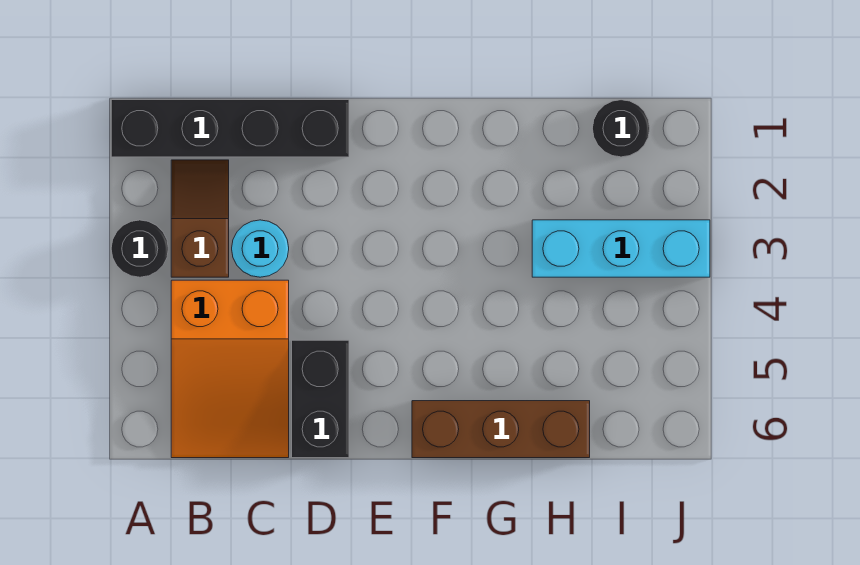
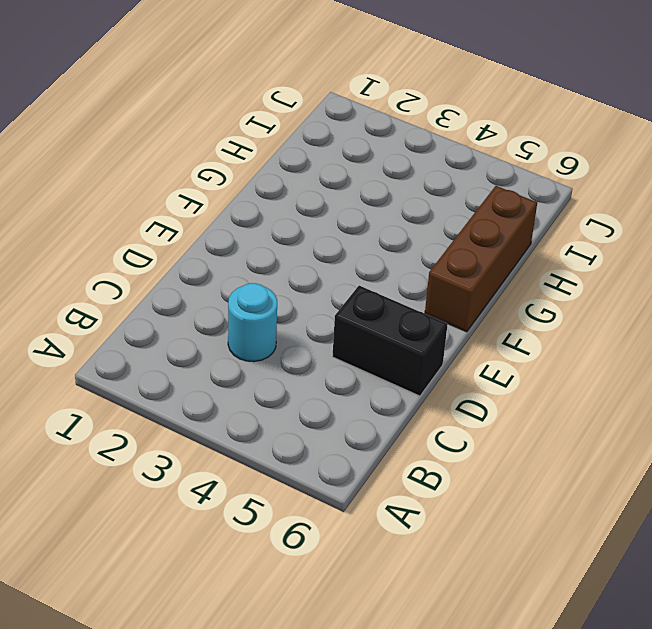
none -> black 1x4 brick [111,100,349,157]
none -> black 1x1 round brick [111,220,168,277]

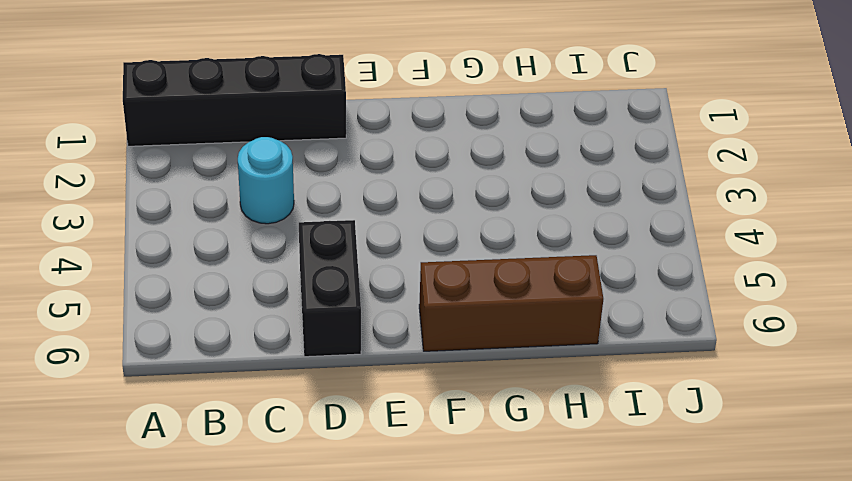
none -> black 1x1 round brick [111,220,168,277]
none -> brown 1x2 slope [171,160,229,277]

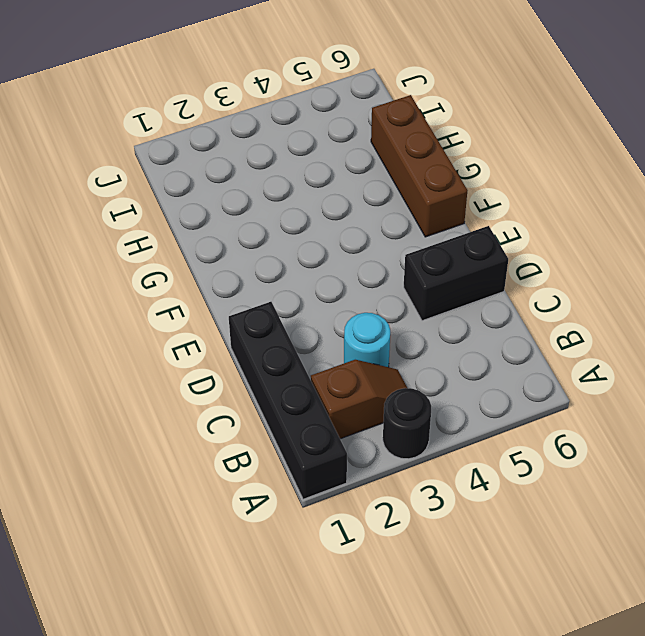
brown 1x2 slope [311,360,407,439] -> brown 1x2 slope turned to [171,160,229,277]
none -> orange 2x3 slope [171,280,289,458]
none -> cyan 1x3 brick [532,220,710,277]

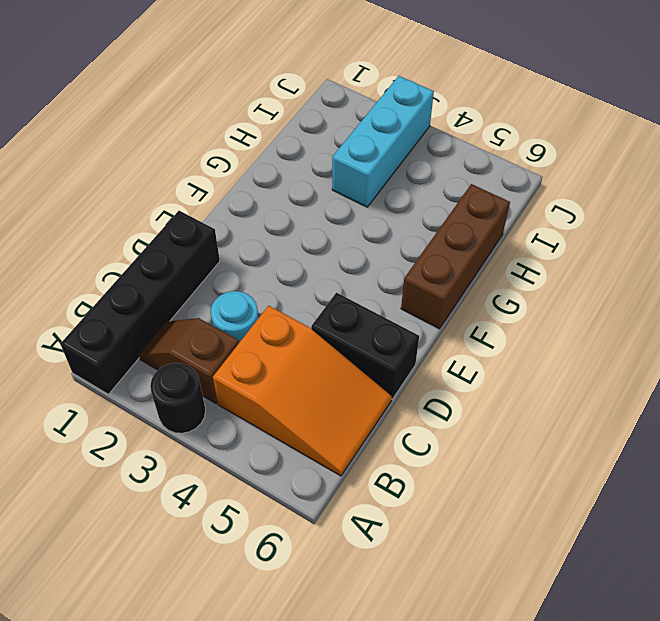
none -> black 1x1 round brick [592,100,650,157]

